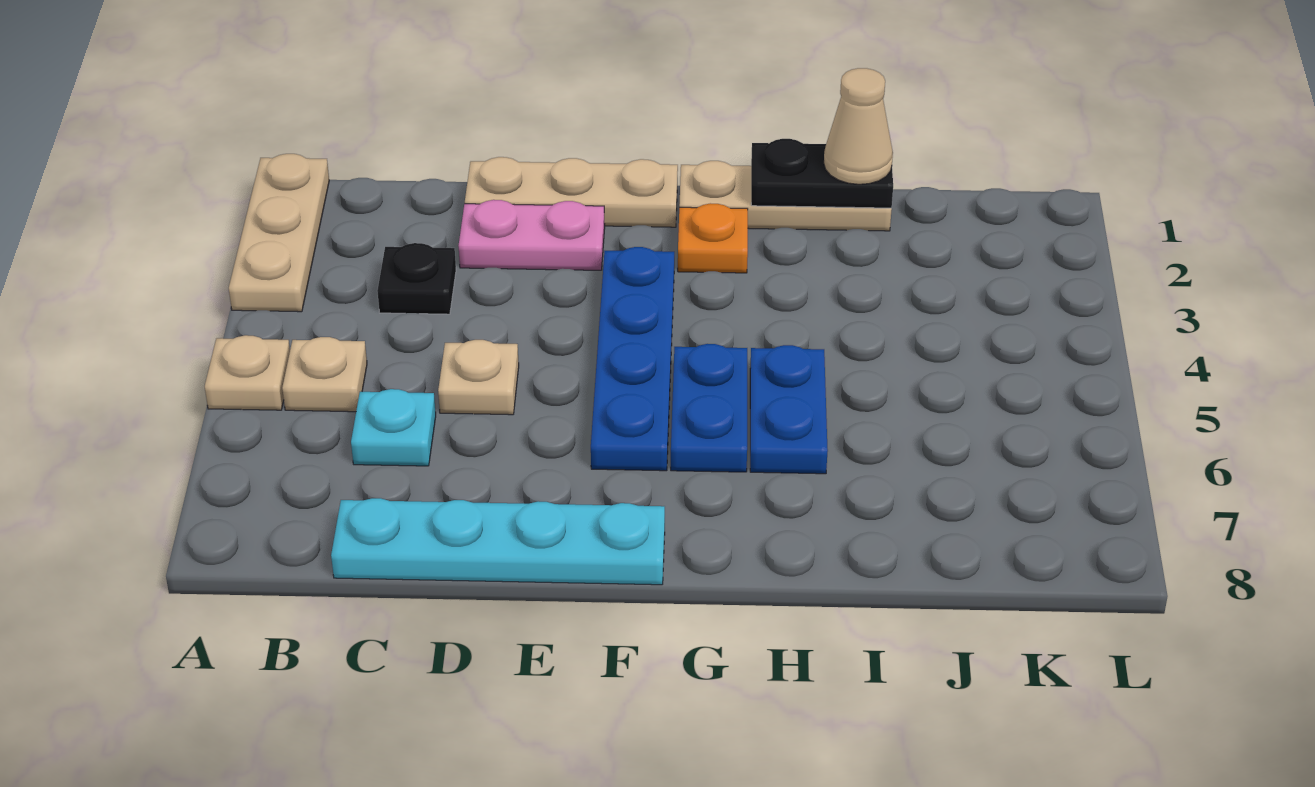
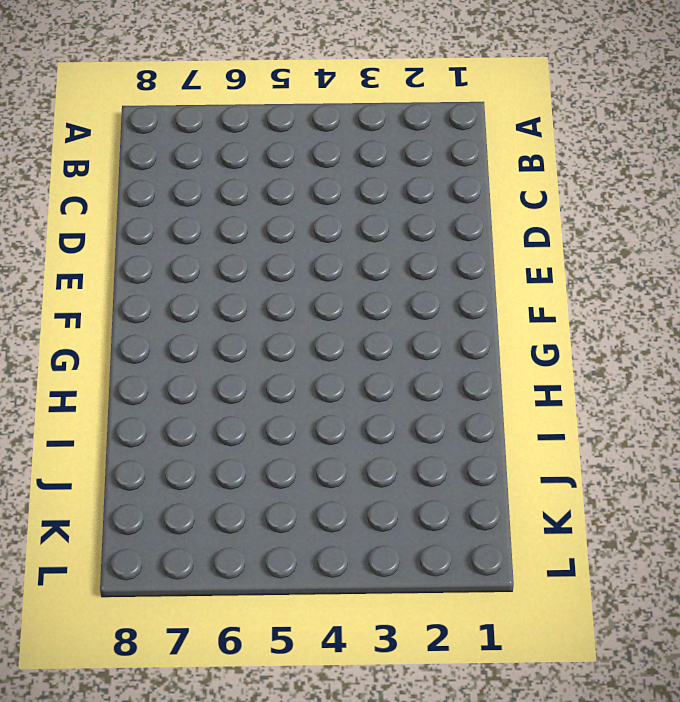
none -> tan 1x3 plate [229,154,329,312]
none -> tan 1x1 plate [205,335,290,410]
none -> tan 1x1 plate [282,337,367,412]

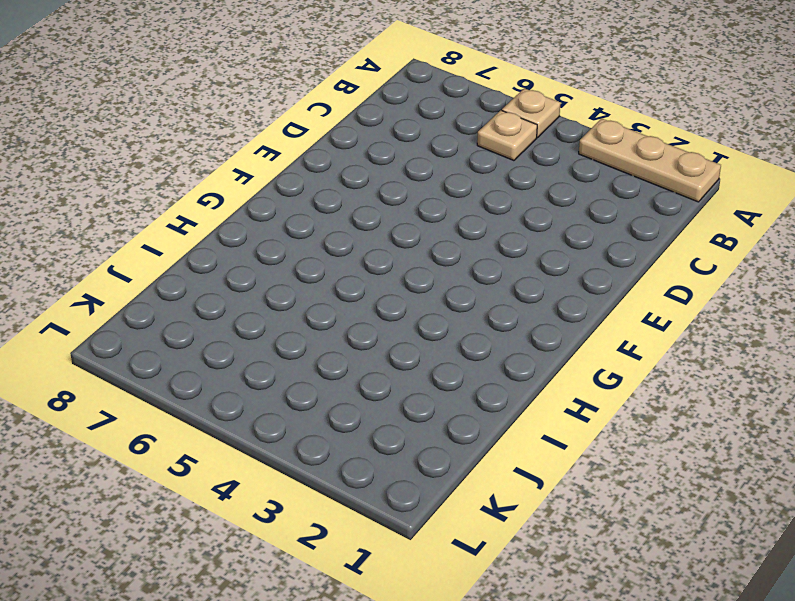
none -> black 1x1 plate [377,243,456,314]
none -> cyan 1x1 plate [351,389,436,466]
none -> cyan 1x4 plate [331,498,665,585]

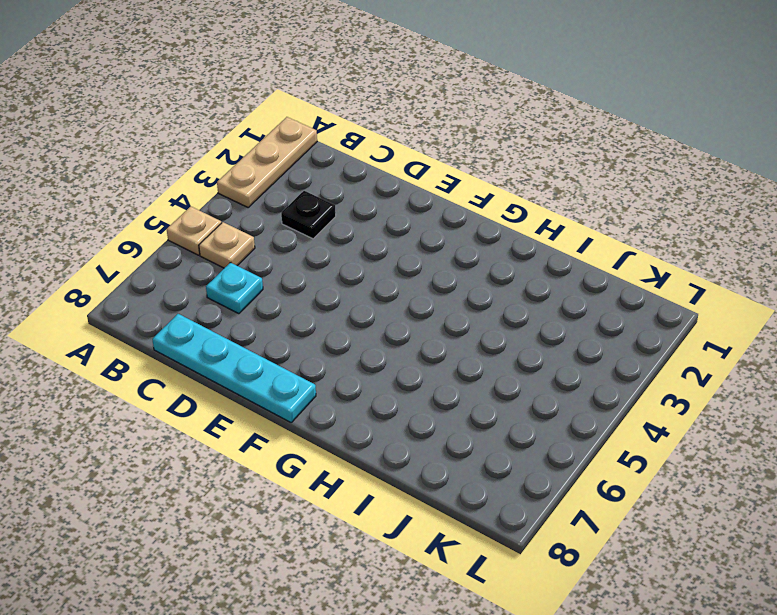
none -> tan 1x3 plate [465,157,678,227]
none -> pink 1x2 plate [459,200,605,270]
none -> tan 1x1 plate [438,340,519,415]

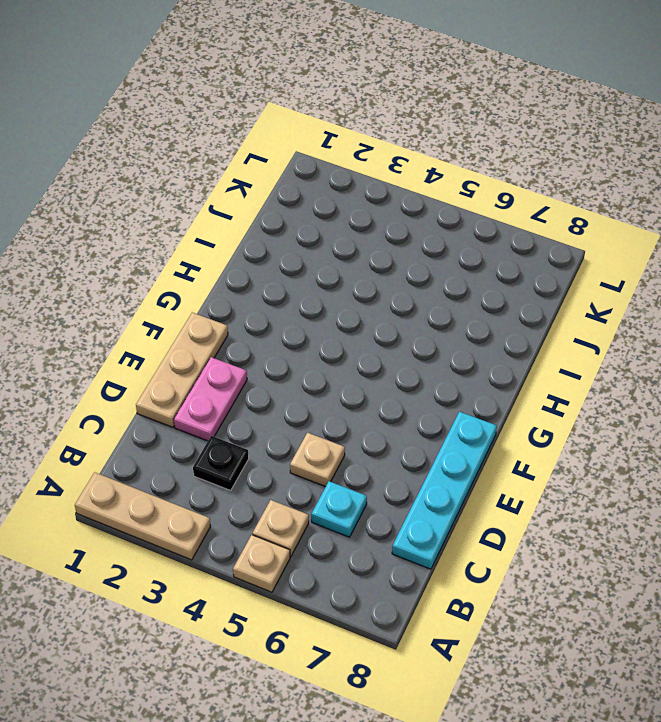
none -> blue 1x4 plate [591,247,674,471]
none -> tan 1x3 plate [679,161,892,231]
none -> orange 1x1 plate [678,203,748,273]

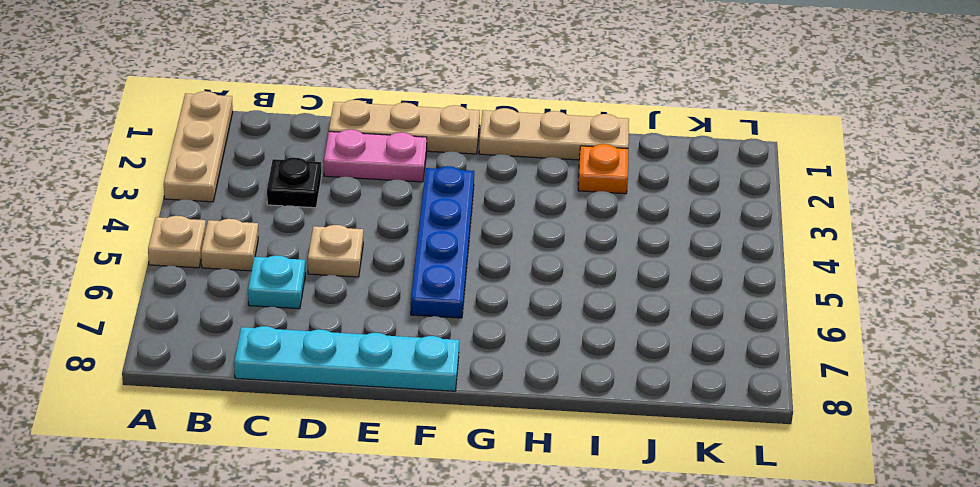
orange 1x1 plate [578,144,628,194] -> orange 1x1 plate moved to [678,203,748,273]
none -> blue 1x2 plate [671,344,747,472]
none -> blue 1x2 plate [750,345,828,474]
none -> black 1x2 plate [751,139,893,208]

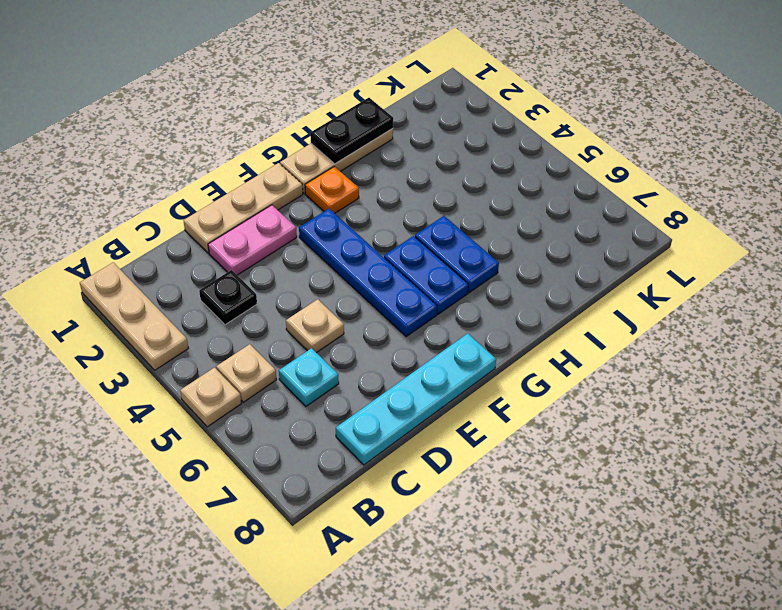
none -> tan 1x1 cone [824,68,893,184]

